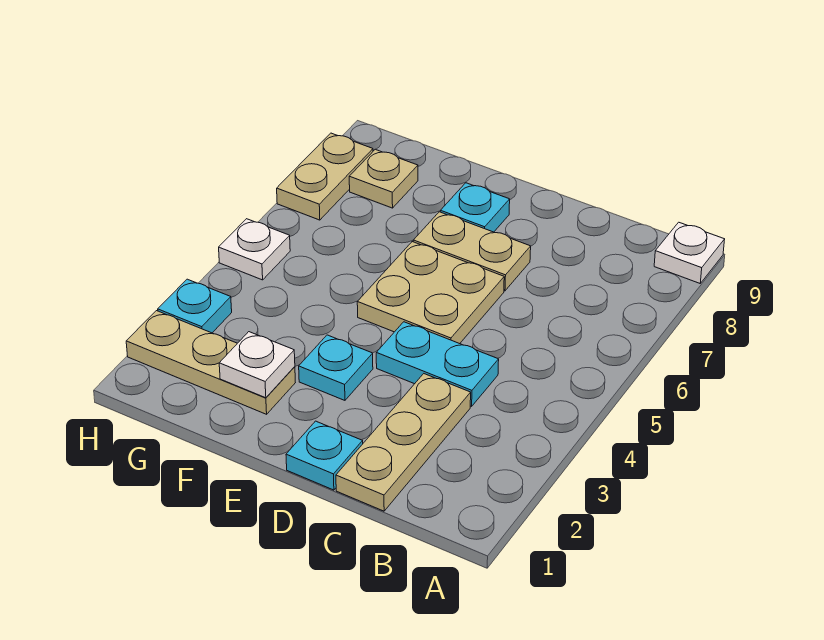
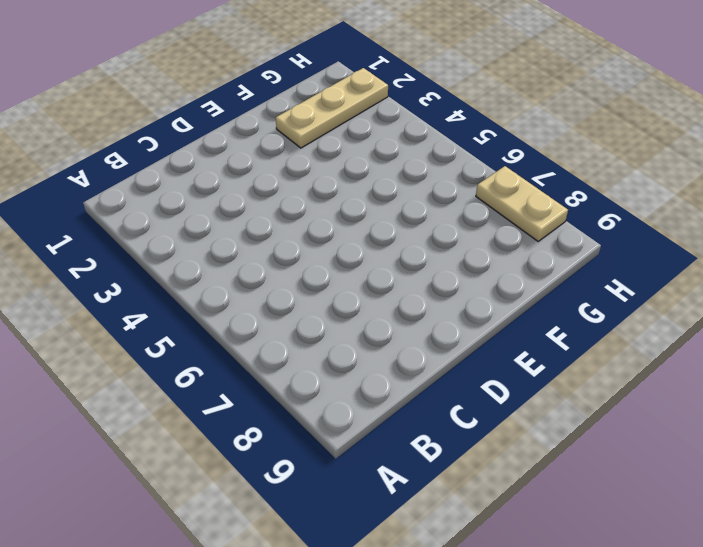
none -> white 1x1 plate [654,222,725,283]
none -> tan 1x3 plate [336,374,471,511]
none -> cyan 1x2 plate [376,322,499,406]

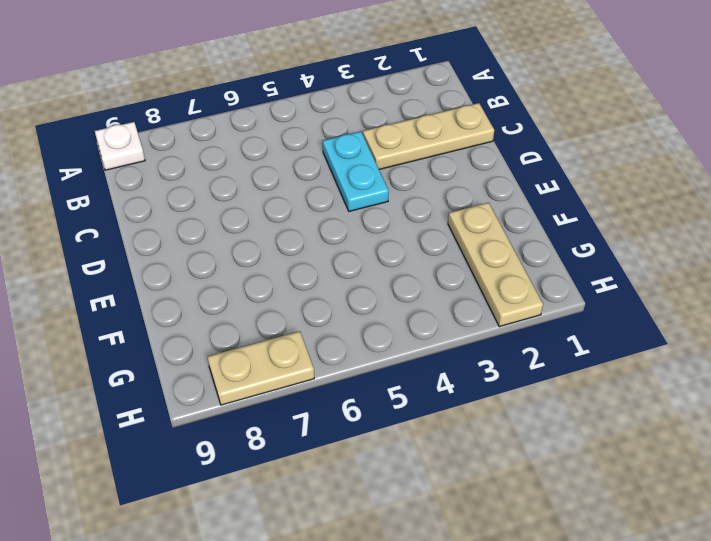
none -> cyan 1x1 plate [286,421,363,490]
none -> tan 2x2 plate [357,242,504,344]
none -> tan 1x2 plate [413,212,531,291]

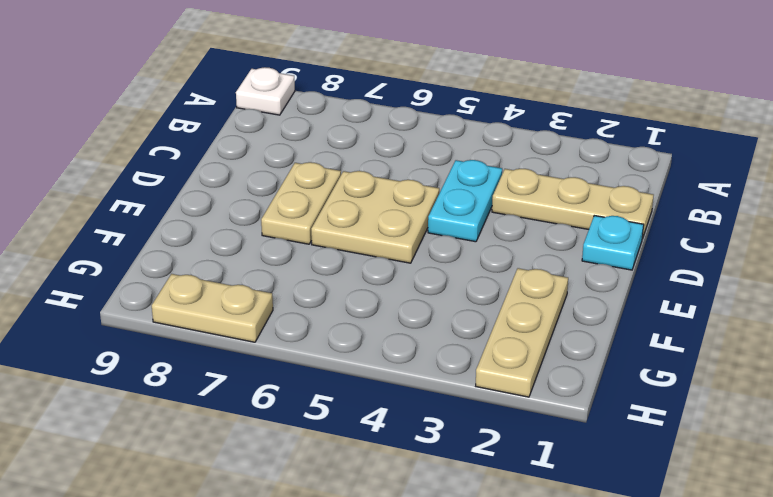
none -> cyan 1x1 plate [299,335,373,400]
none -> cyan 1x1 plate [440,183,510,232]
none -> tan 1x1 plate [349,149,418,208]

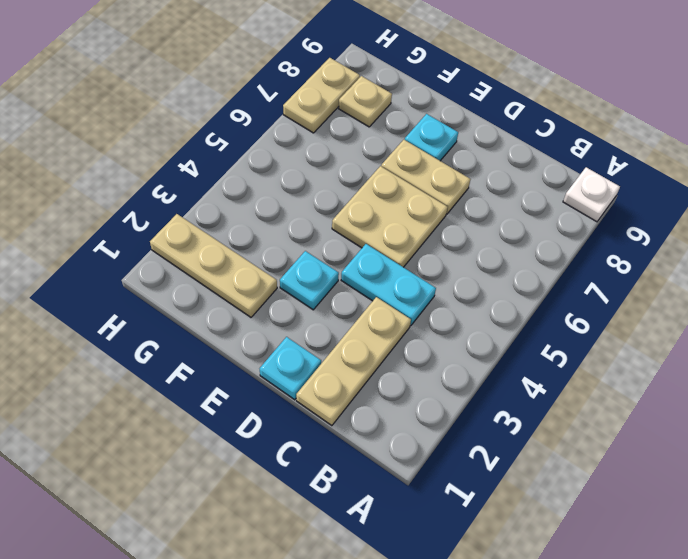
none -> cyan 1x1 plate [158,279,232,333]
none -> white 1x1 plate [219,219,290,280]
none -> white 1x1 plate [219,332,295,398]

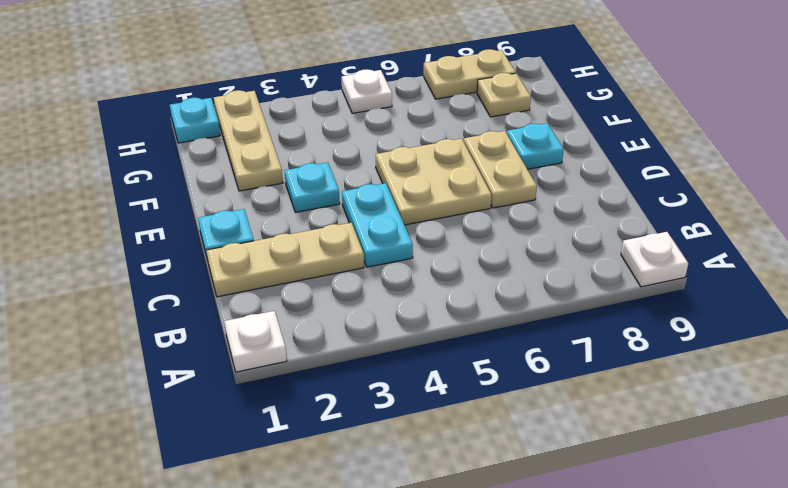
white 1x1 plate [224,311,287,372] -> white 1x1 plate moved to [219,332,295,398]
cyan 1x1 plate [170,98,220,143] -> cyan 1x1 plate moved to [158,279,232,333]

